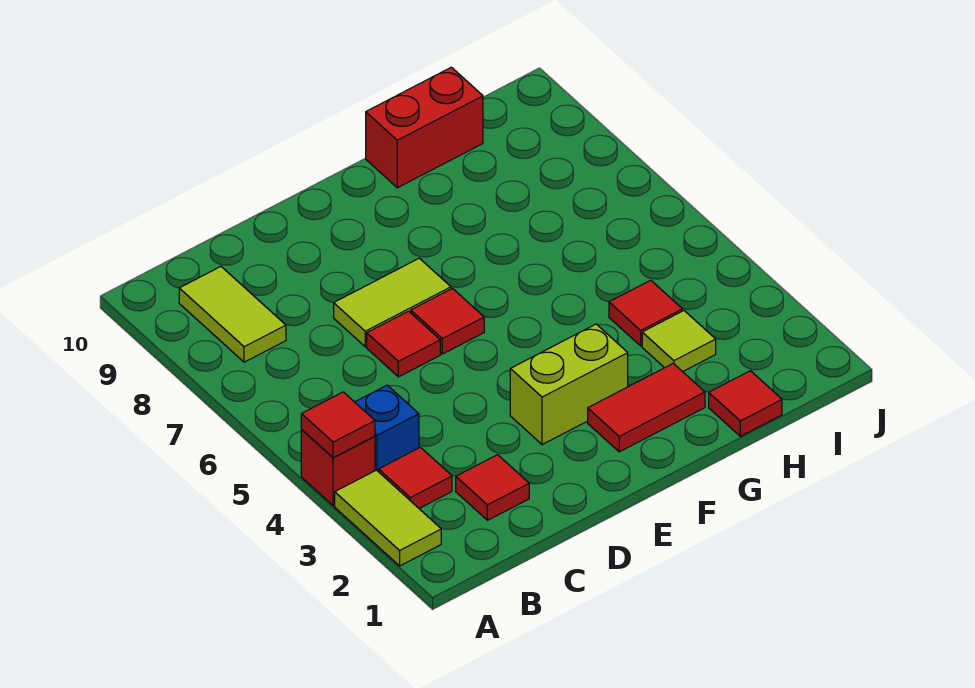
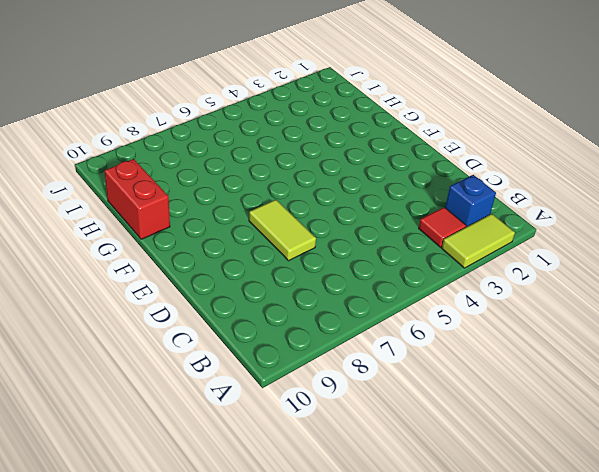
blue 1x1 brick [445,175,496,227] -> blue 1x1 brick moved to [355,385,419,472]
none -> red 1x1 brick [301,430,375,506]
none -> lime 1x2 tile [179,267,286,362]
none -> red 1x1 tile [456,455,529,520]

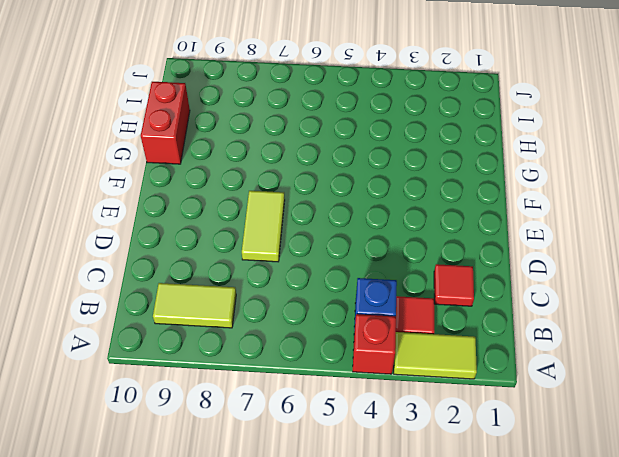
none -> red 1x1 tile [367,311,440,377]
none -> lime 1x2 brick [510,324,628,445]
none -> red 1x1 tile [411,289,484,354]

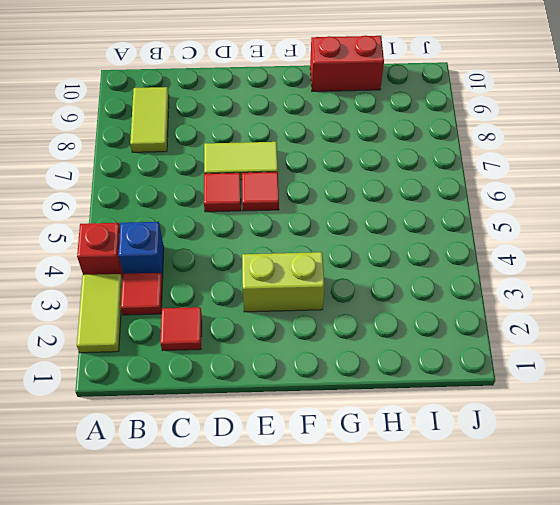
none -> red 1x2 tile [588,363,705,452]
none -> red 1x1 tile [709,371,782,436]
none -> lime 1x1 tile [642,311,716,372]

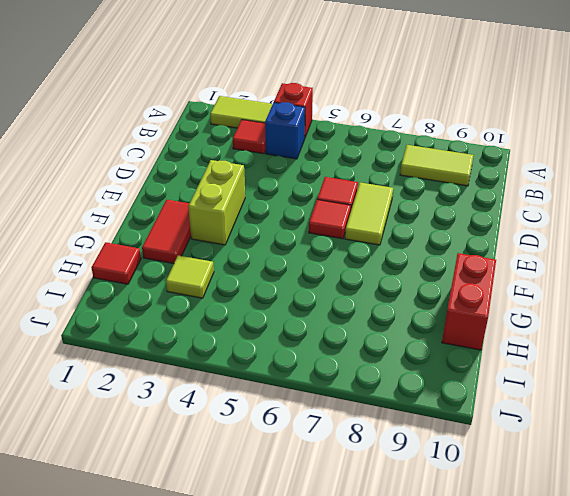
none -> red 1x1 tile [456,455,529,520]
none -> red 1x1 tile [609,280,682,346]
none -> red 1x1 tile [301,392,375,458]

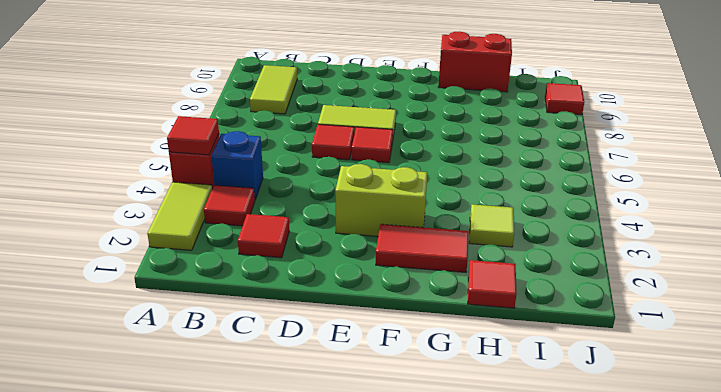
red 1x1 tile [545,83,584,115] -> red 1x1 tile moved to [609,280,682,346]

